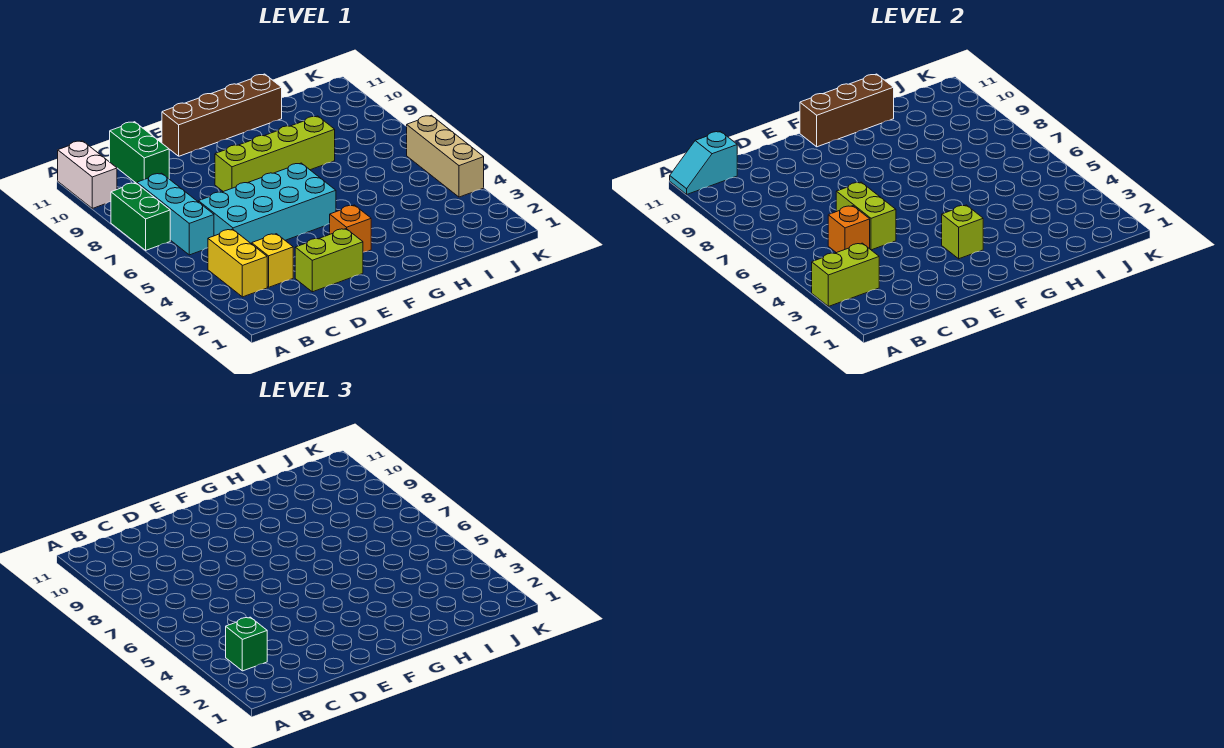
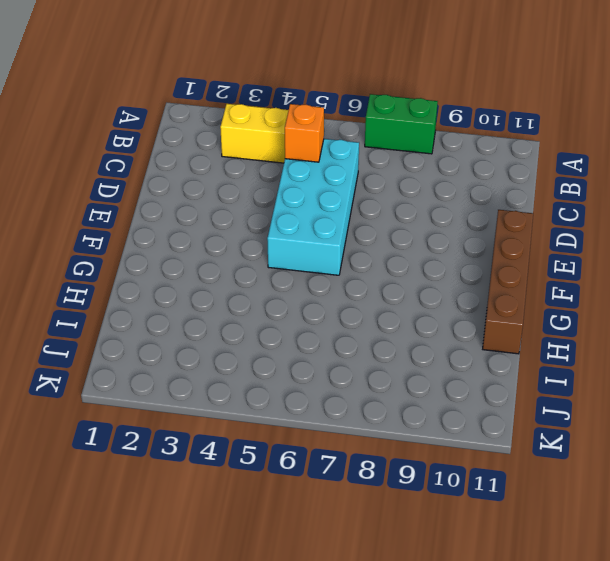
none -> white 1x2 brick [58,141,117,208]
none -> cyan 1x3 brick [137,173,214,255]
none -> yellow 1x1 brick [252,234,293,287]

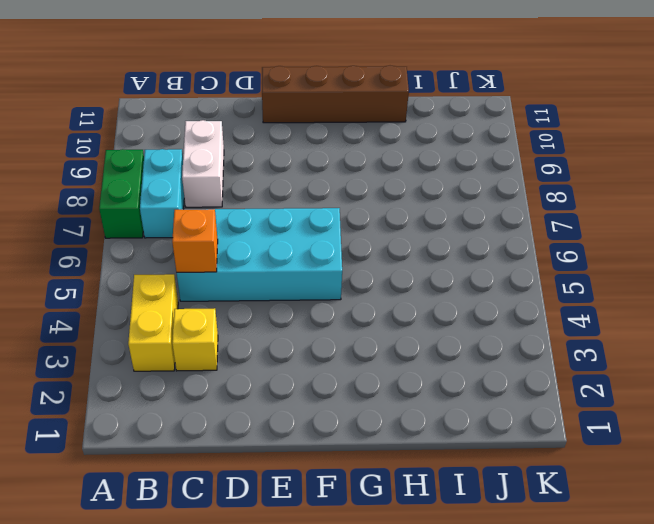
cyan 1x2 brick [140,149,184,238] -> cyan 1x3 brick [137,173,214,255]
white 1x2 brick [182,120,224,207] -> white 1x2 brick moved to [58,141,117,208]
none -> green 1x2 brick [110,122,169,183]
none -> lime 1x2 brick [295,229,363,292]
none -> lime 1x4 brick [215,116,335,192]

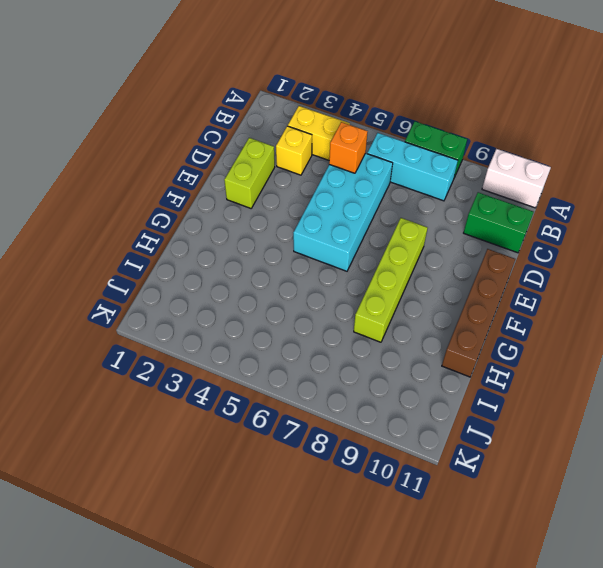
none -> orange 1x1 brick [330,205,371,252]
none -> tan 1x3 brick [407,115,484,197]
none -> lime 1x2 brick [812,243,879,306]

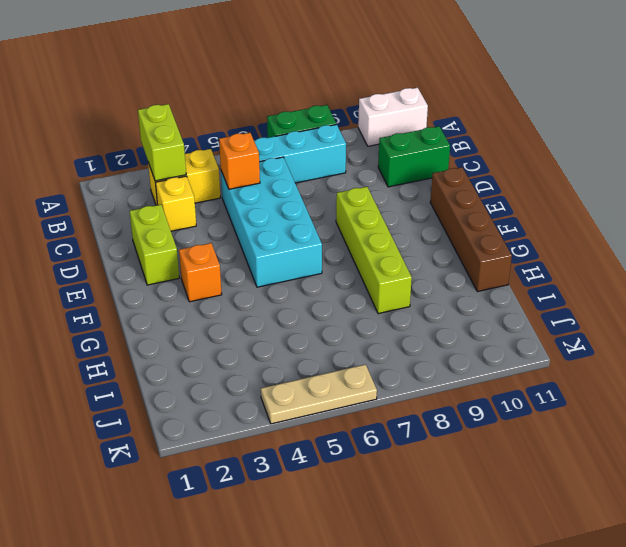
tan 1x3 plate [261,365,377,424] -> tan 1x3 brick [407,115,484,197]
none -> cyan 1x2 slope [670,131,737,194]
none -> lime 1x2 brick [836,182,896,250]
none -> lime 1x1 brick [942,205,983,259]

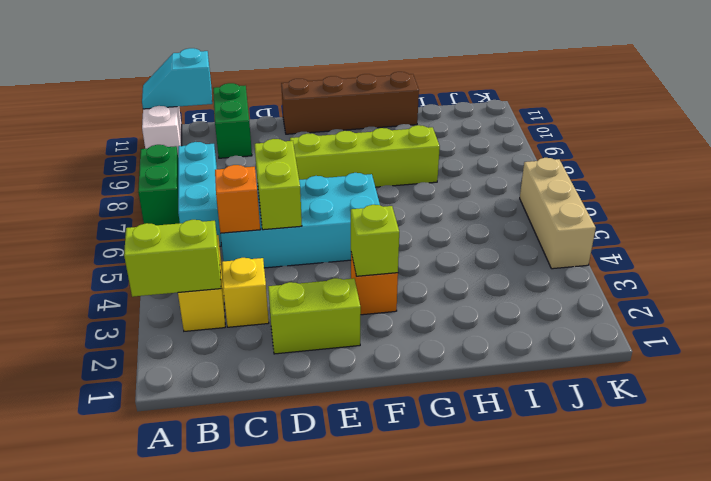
none -> brown 1x3 brick [800,74,894,147]
none -> green 1x1 brick [226,617,267,671]

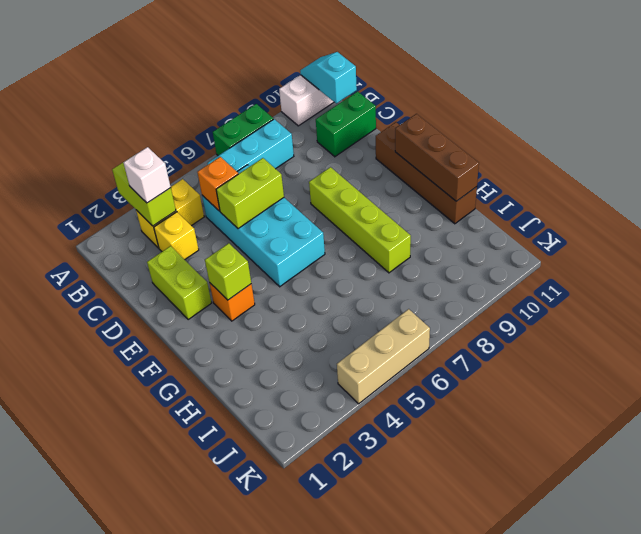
white 1x1 brick [123,147,171,203] -> green 1x1 brick [226,617,267,671]

